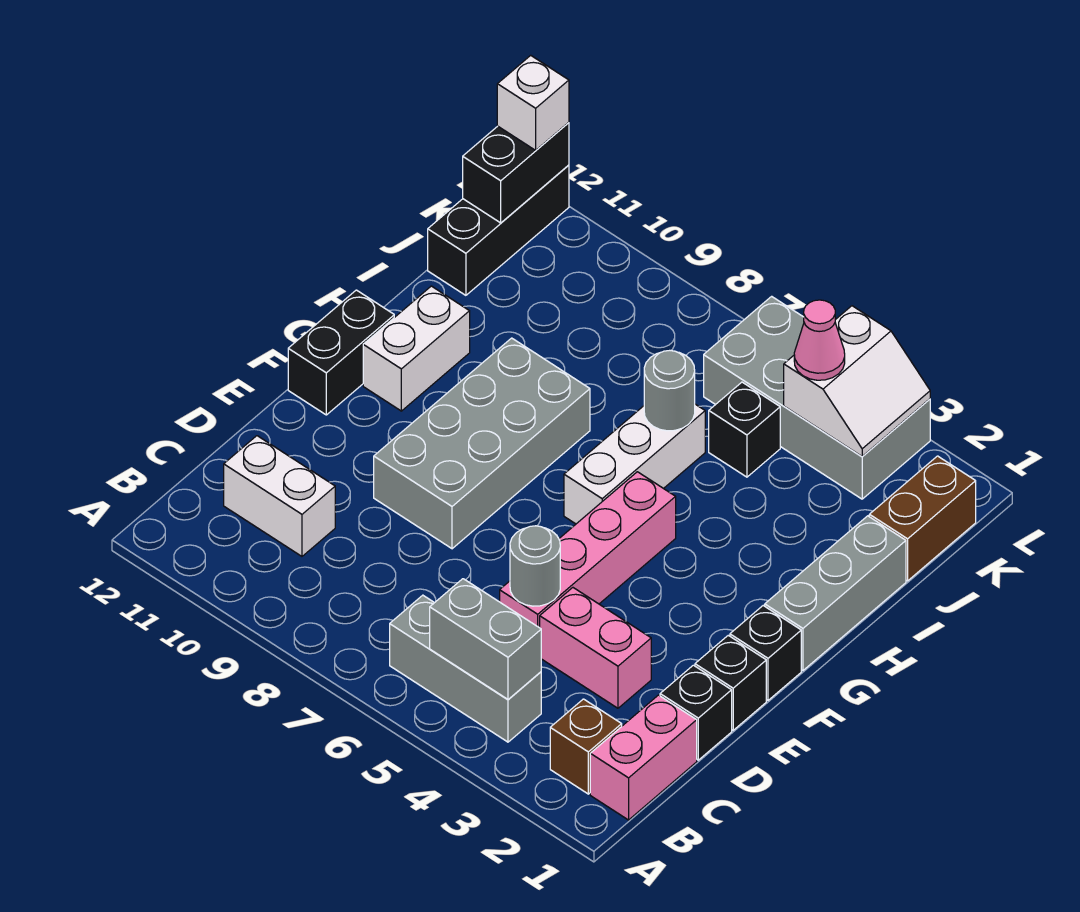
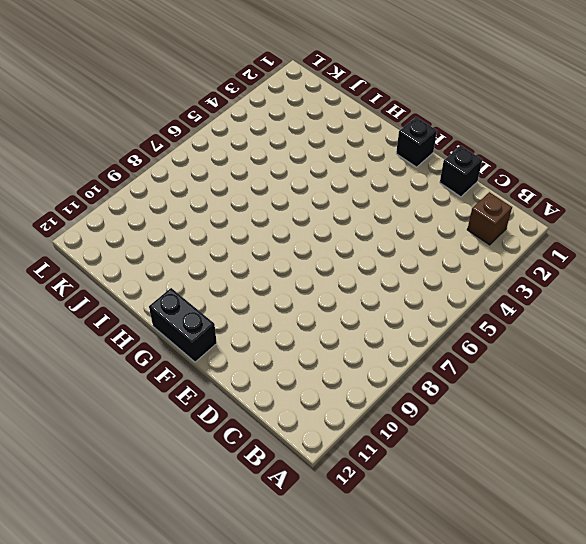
none -> pink 1x2 brick [590,695,697,820]
none -> grey 1x3 brick [390,595,541,742]
none -> white 1x2 brick [224,436,335,556]

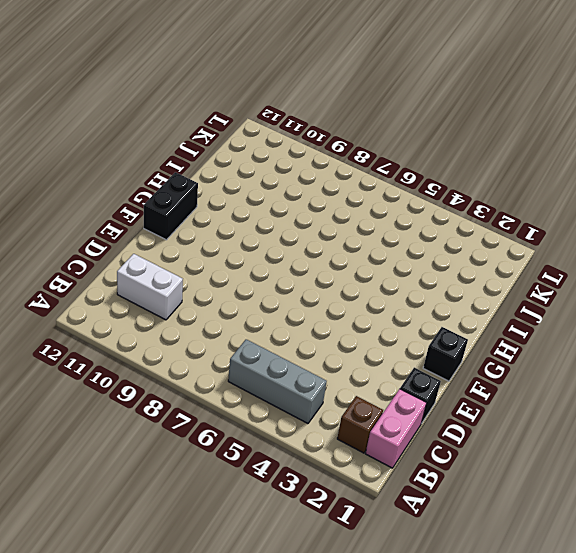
none -> pink 1x2 brick [540,588,651,708]
none -> pink 1x4 brick [500,472,676,628]
none -> black 1x1 brick [695,635,766,730]

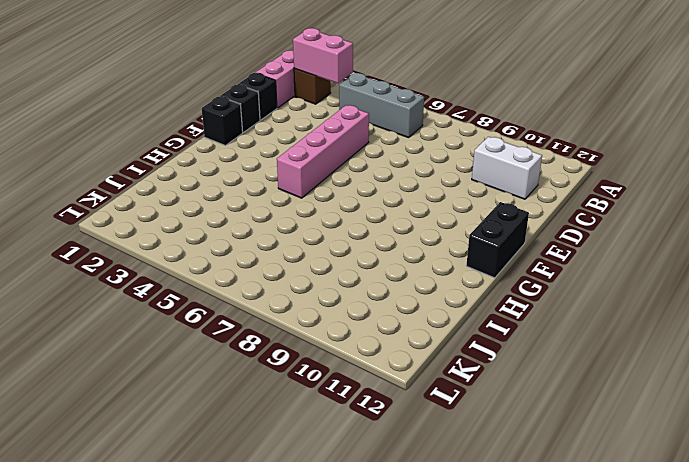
pink 1x2 brick [293,28,353,83] -> pink 1x2 brick moved to [540,588,651,708]
none -> grey 2x4 brick [374,338,590,549]
none -> grey 1x3 brick [765,516,906,671]
none -> white 1x3 brick [564,404,705,524]

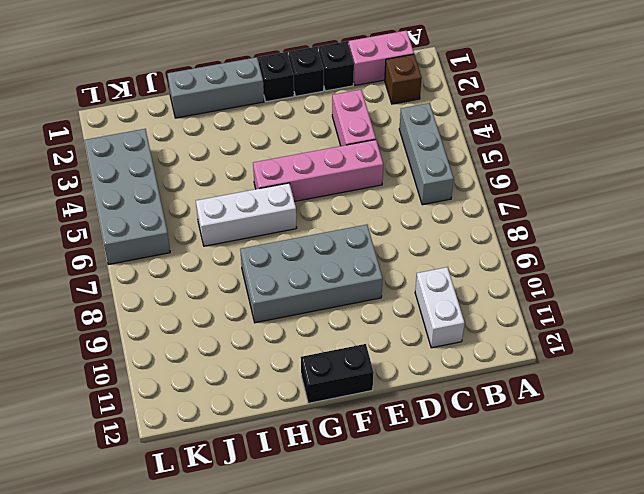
none -> white 1x2 brick [363,286,470,411]
none -> brown 1x2 brick [869,456,976,581]
none -> black 1x1 brick [709,382,780,477]

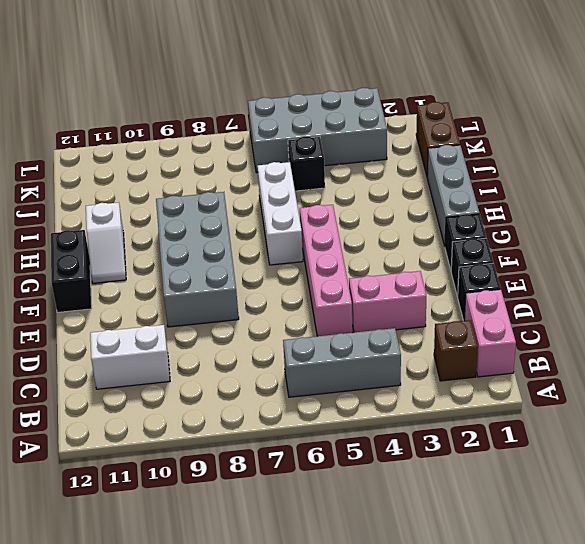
white 1x2 slope [86,202,126,283] -> white 1x2 brick [363,286,470,411]
none -> black 1x3 brick [428,165,569,295]
none -> grey 1x2 brick [430,579,541,699]
none -> grey 1x1 round brick [510,526,560,606]

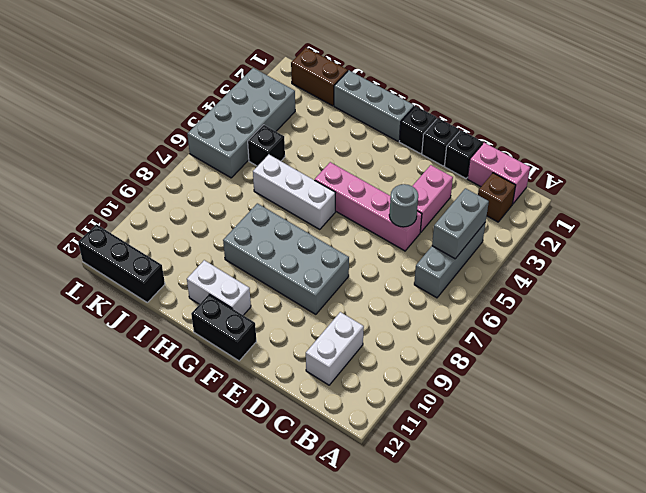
none -> grey 1x1 round brick [644,350,695,431]
none -> white 2x2 slope [784,306,930,456]
none -> black 1x2 brick [463,123,569,223]

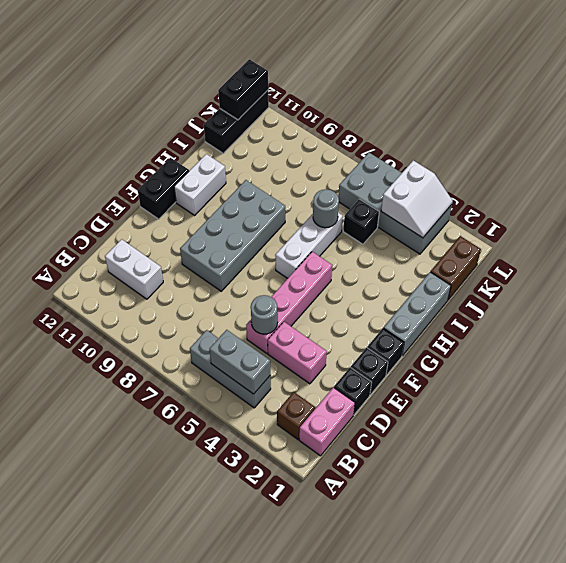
none -> pink 1x1 cone [794,300,845,380]
none -> white 1x1 brick [497,55,569,150]

